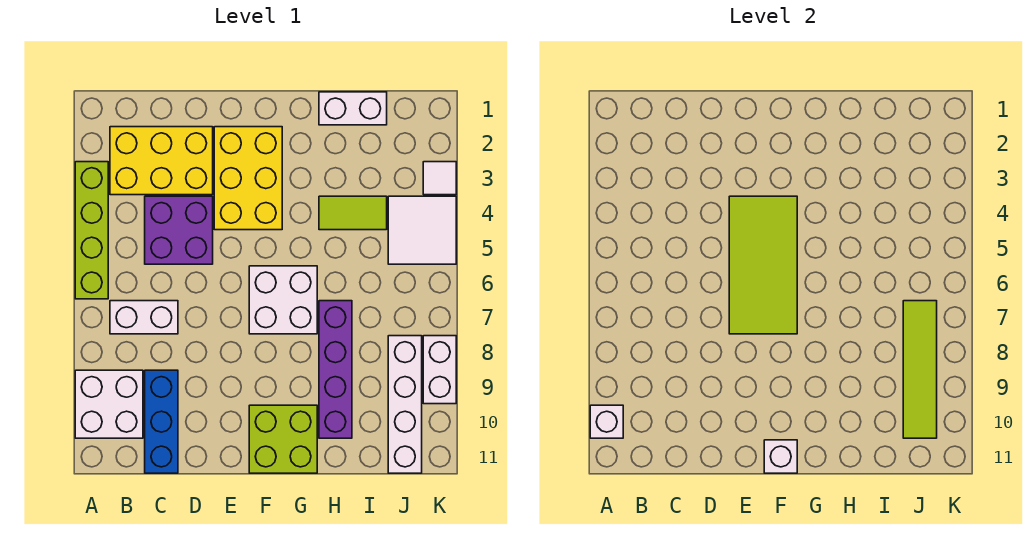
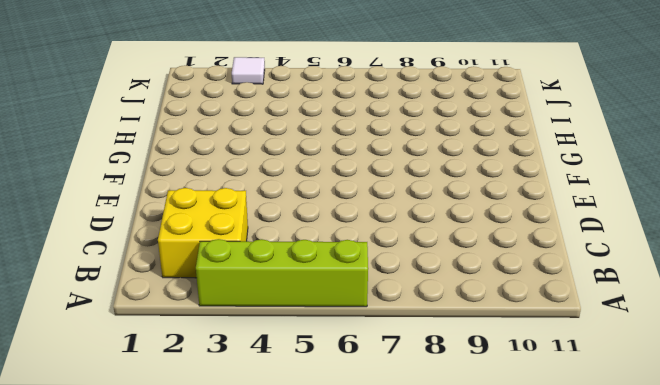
yellow 2x2 brick [158,188,248,278] -> yellow 2x3 brick [110,127,213,195]
none -> white 2x2 brick [75,370,143,438]
none -> white 1x2 brick [110,301,178,334]
none -> purple 2x2 brick [145,196,213,264]

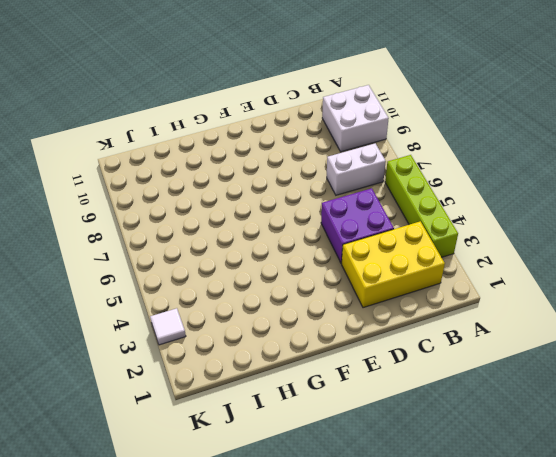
none -> blue 1x3 brick [145,370,178,473]
none -> yellow 2x3 brick [214,127,282,230]
none -> white 2x2 brick [249,266,317,334]

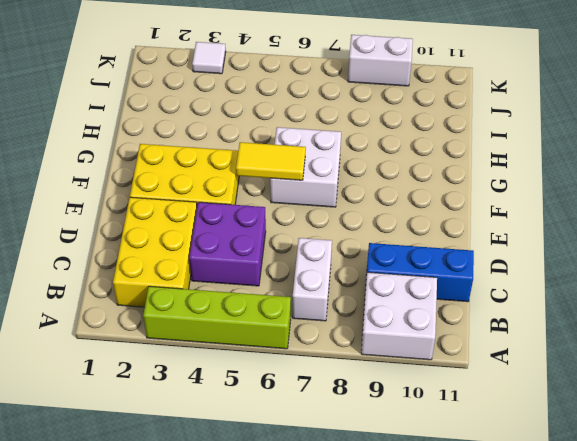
yellow 1x2 tile [236,142,306,180] -> lime 2x4 tile [729,196,797,334]
none -> lime 2x2 brick [249,405,317,473]
none -> white 1x2 brick [319,92,387,125]
none -> lime 1x2 tile [319,196,387,230]

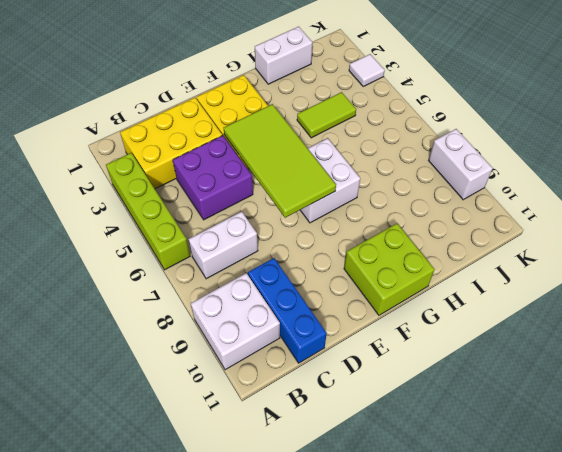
none -> purple 1x4 brick [319,301,352,438]
none -> white 2x2 tile [388,196,456,264]
none -> white 1x4 brick [388,336,422,473]

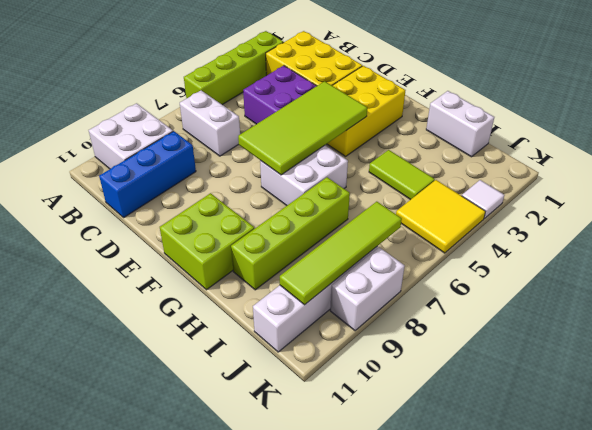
lime 1x4 brick [231,177,350,290] -> purple 1x4 brick [319,301,352,438]
yellow 2x2 tile [396,180,485,253] -> white 2x2 tile [388,196,456,264]
none -> white 1x1 brick [590,405,623,438]
none -> white 1x1 brick [764,440,797,473]

